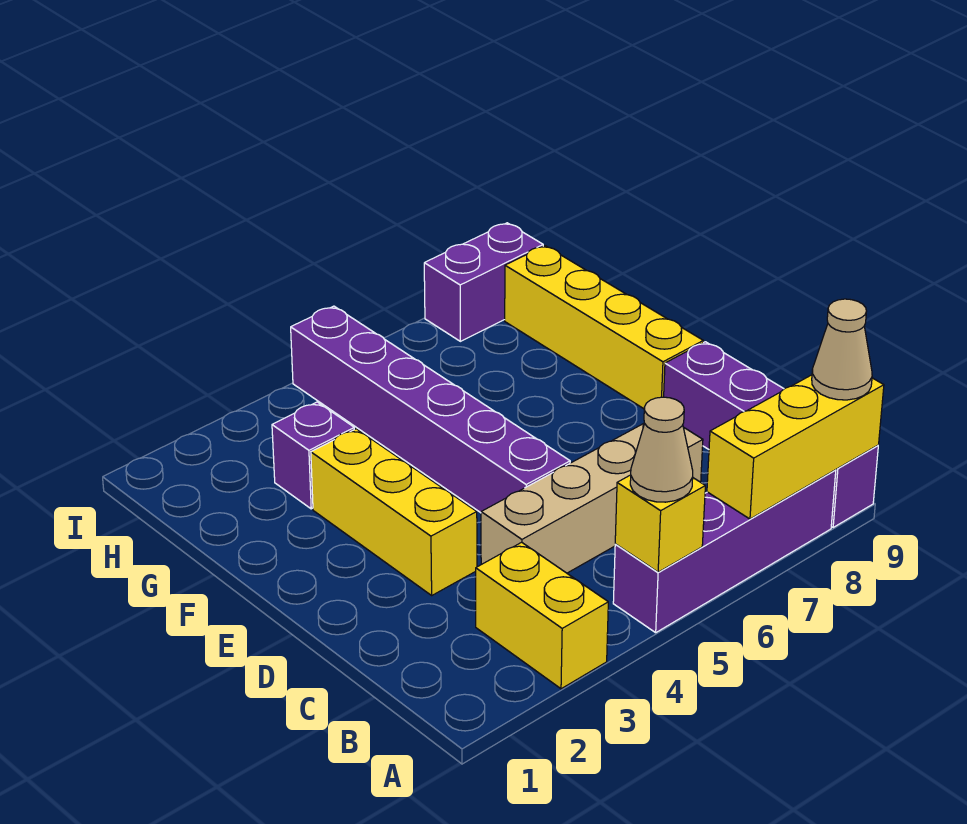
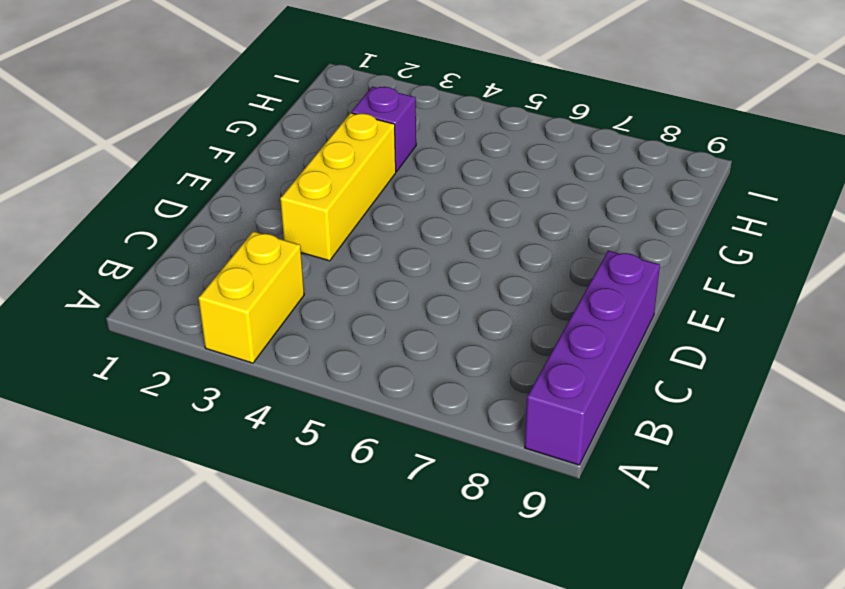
none -> purple 1x4 brick [613,470,836,633]
none -> tan 1x4 brick [481,423,703,573]
none -> purple 1x6 brick [291,306,570,513]

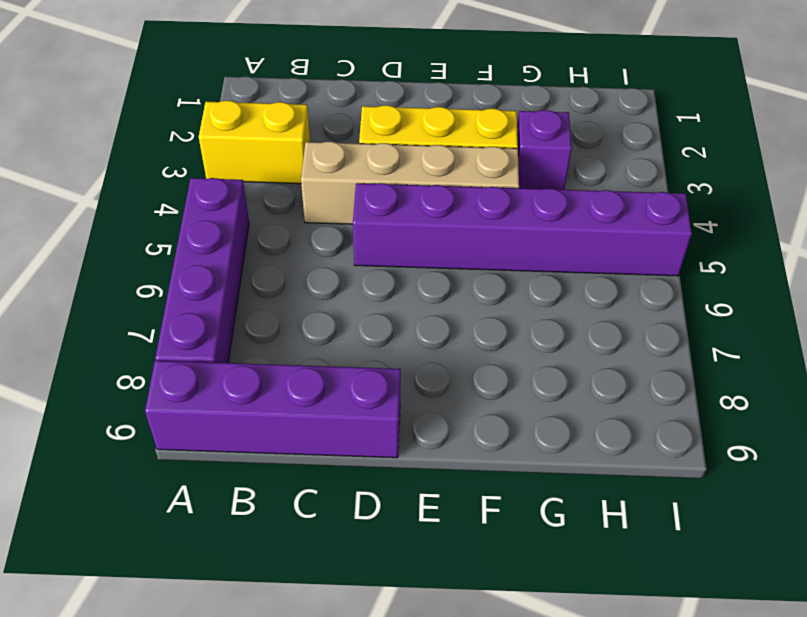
tan 1x4 brick [301,142,519,224] -> tan 1x4 brick turned to [481,423,703,573]
none -> yellow 1x4 brick [505,246,703,409]
none -> purple 1x2 brick [424,223,543,341]
none -> yellow 1x1 brick [615,475,705,572]

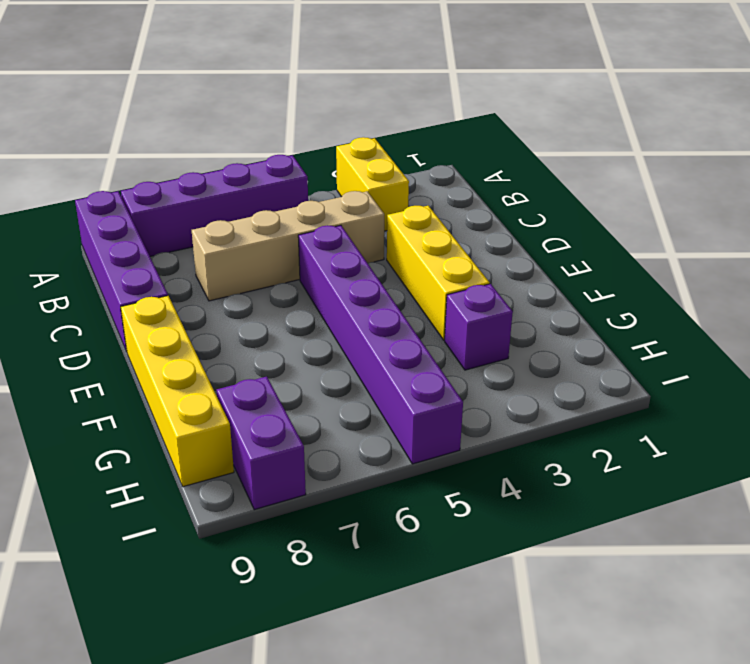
purple 1x2 brick [216,377,306,510] -> purple 1x2 brick turned to [424,223,543,341]
none -> yellow 1x1 brick [615,475,705,572]
none -> yellow 1x3 brick [707,375,884,519]
none -> tan 1x1 cone [630,397,693,502]

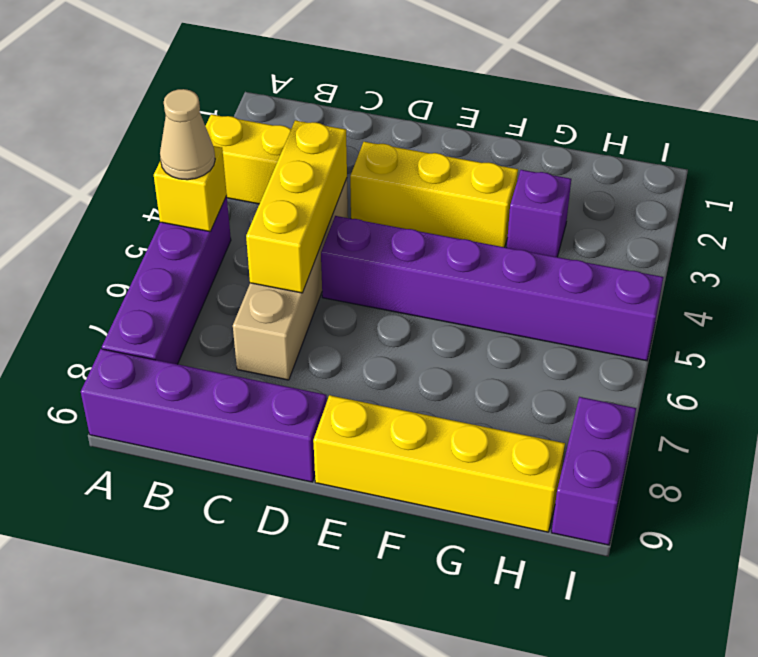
yellow 1x3 brick [246,120,347,293] -> yellow 1x3 brick moved to [707,375,884,519]
none -> tan 1x1 cone [812,299,872,400]

